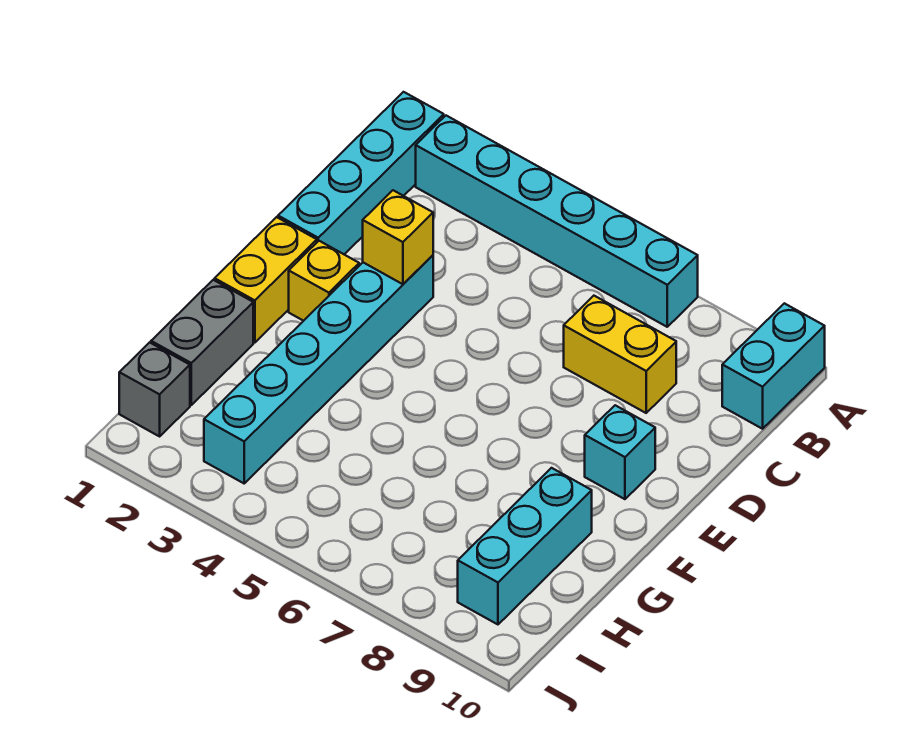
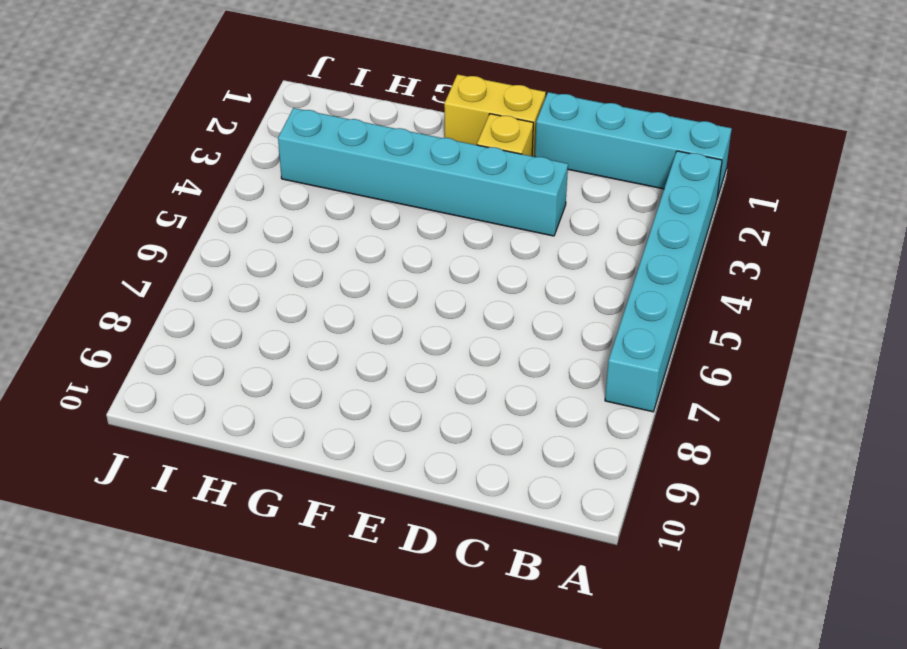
none -> cyan 1x2 brick [722,303,825,429]
none -> yellow 1x2 brick [564,296,676,413]
none -> cyan 1x1 brick [585,405,655,499]

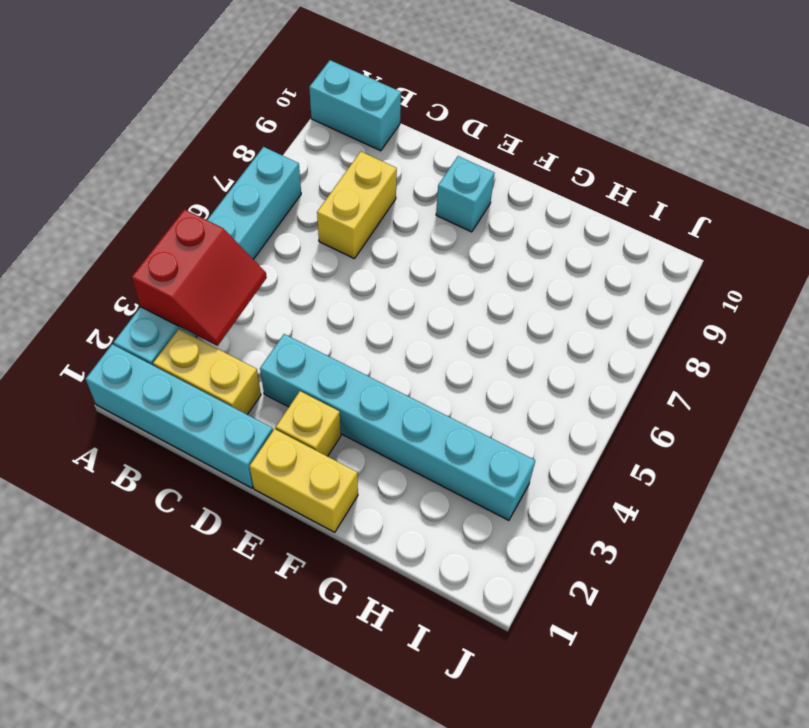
red 2x2 slope [132,209,267,346] -> none
yellow 1x2 brick [153,329,261,415] -> none
none -> grey 1x2 brick [151,280,253,405]
none -> cyan 1x3 brick [458,468,592,624]
none -> grey 1x1 brick [119,342,190,436]

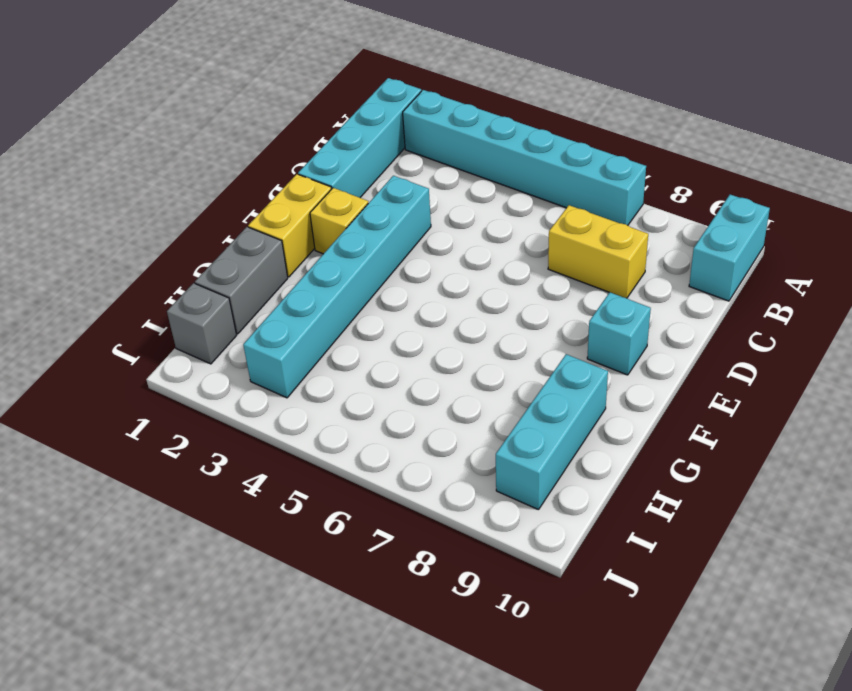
none -> yellow 1x1 brick [363,190,433,284]

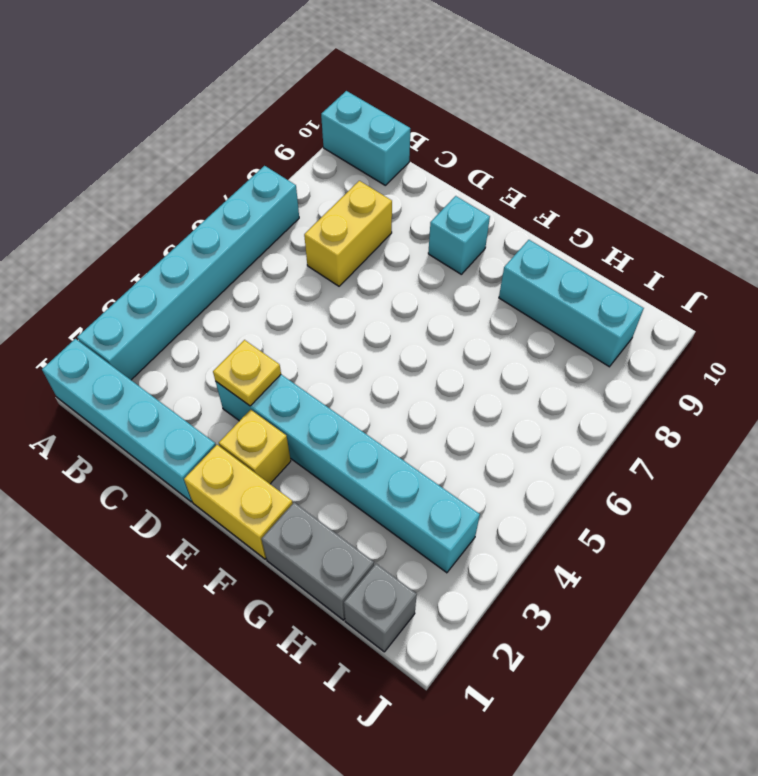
yellow 1x1 plate [213,340,281,406] -> yellow 1x1 brick [363,190,433,284]

